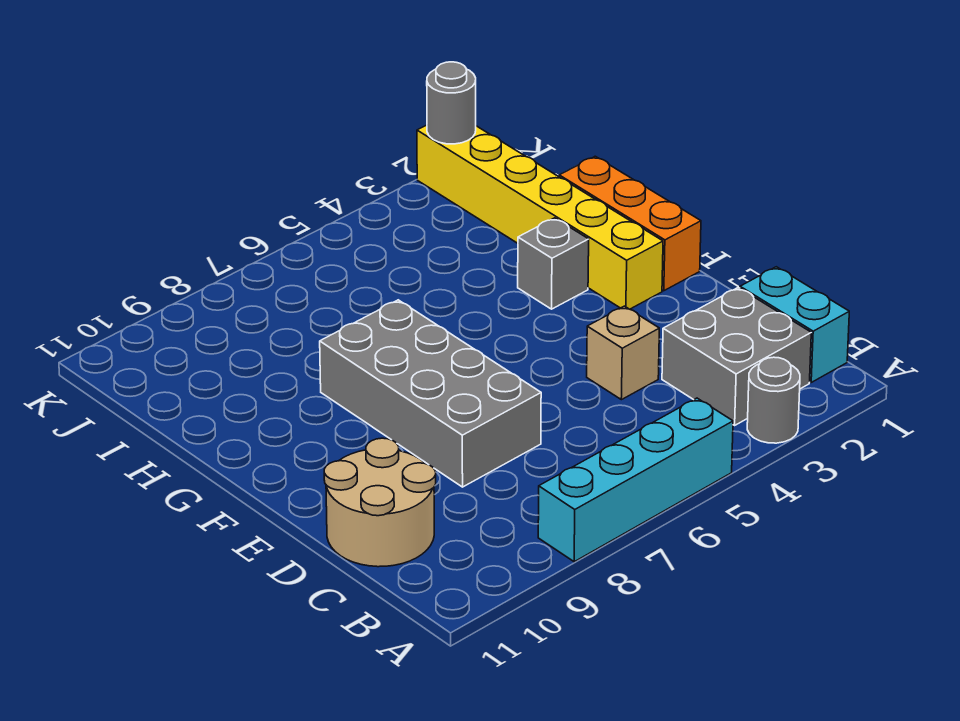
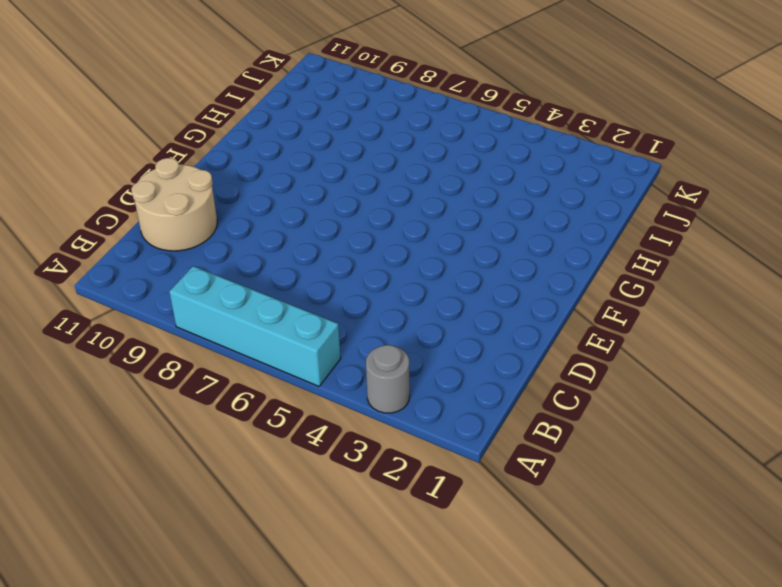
none -> cyan 1x2 brick [740,267,849,382]
none -> grey 2x2 brick [662,287,811,425]

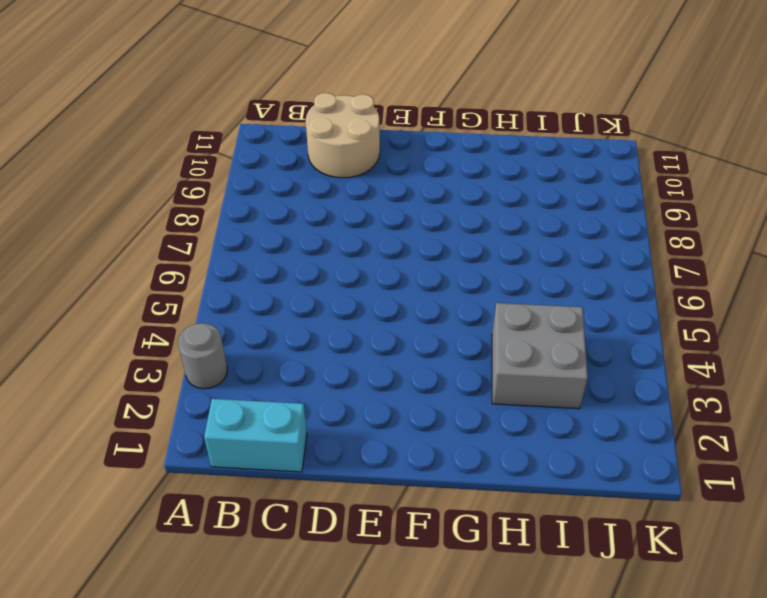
grey 2x2 brick [492,303,588,409] -> grey 2x2 brick moved to [662,287,811,425]
none -> cyan 1x4 brick [538,398,733,562]
none -> tan 1x1 brick [587,306,659,400]

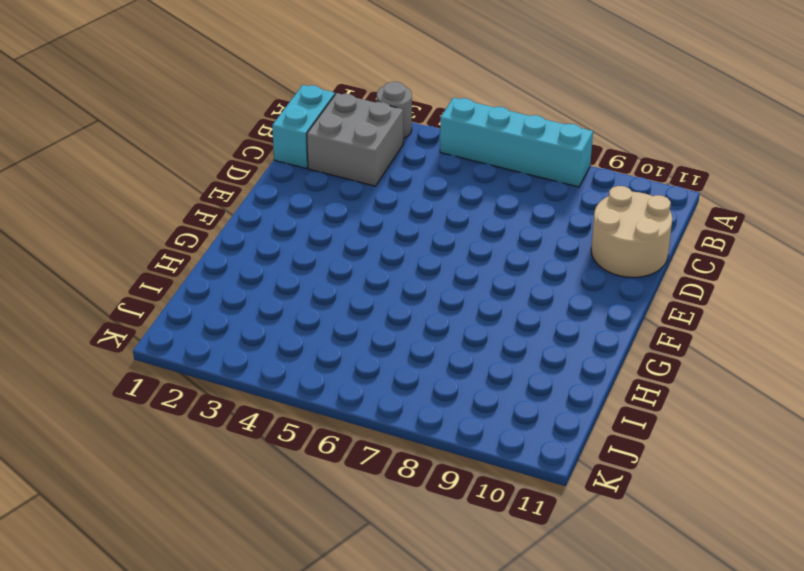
none -> tan 1x1 brick [587,306,659,400]
none -> grey 2x4 brick [320,300,541,487]

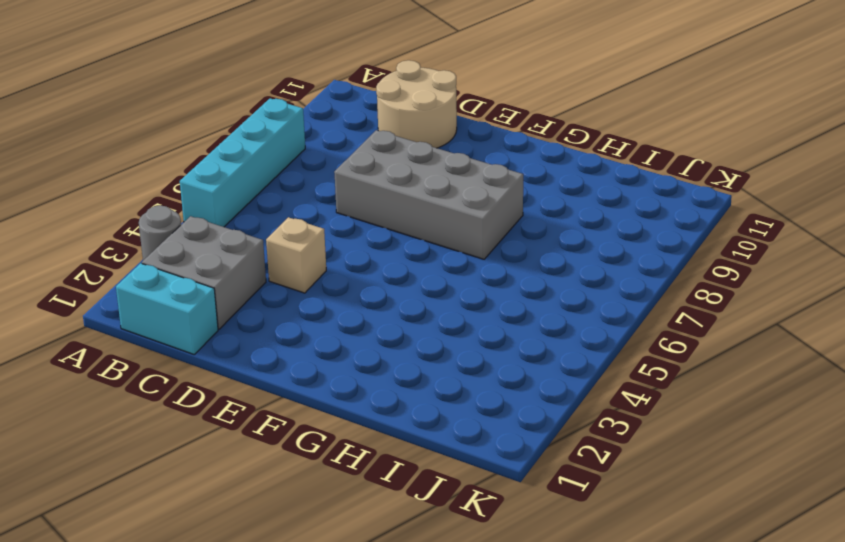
none -> orange 1x3 brick [559,156,701,291]
none -> yellow 1x6 brick [417,125,663,309]

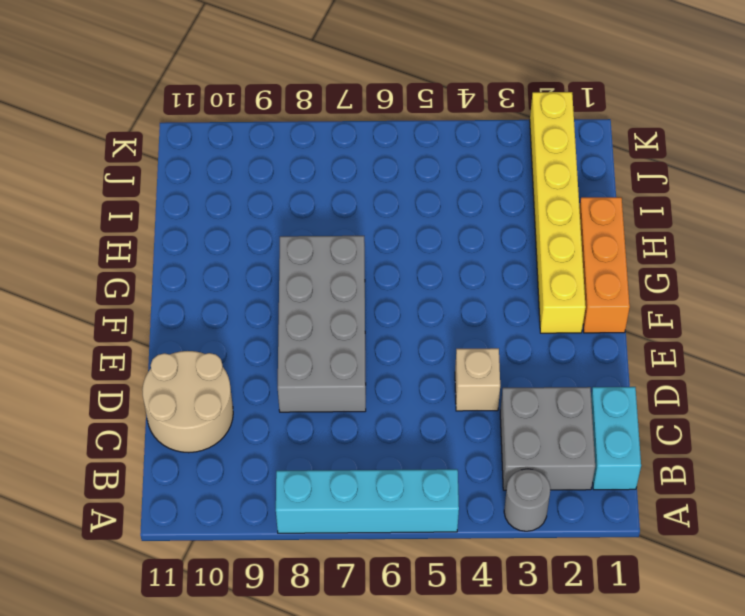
none -> grey 1x1 brick [518,218,589,309]
none -> grey 1x1 round brick [427,62,476,144]

